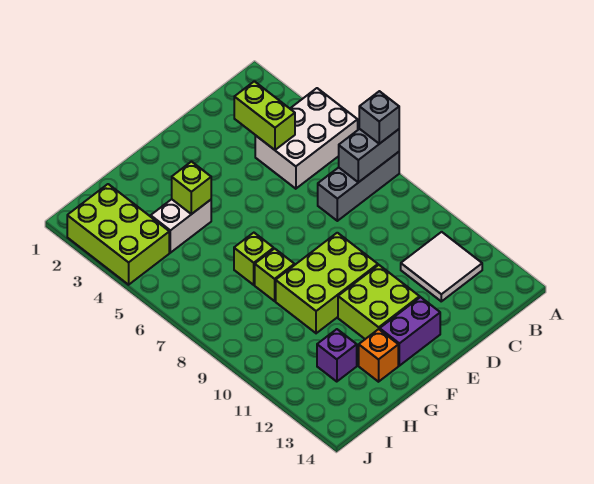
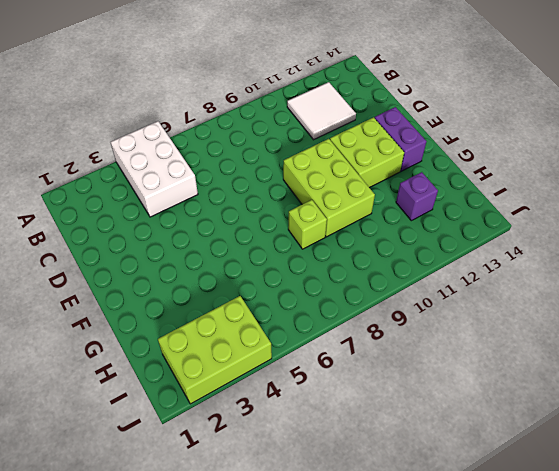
none -> grey 1x3 brick [318,152,399,221]
none -> white 1x2 brick [151,199,211,253]
none -> lime 1x1 brick [234,233,274,285]

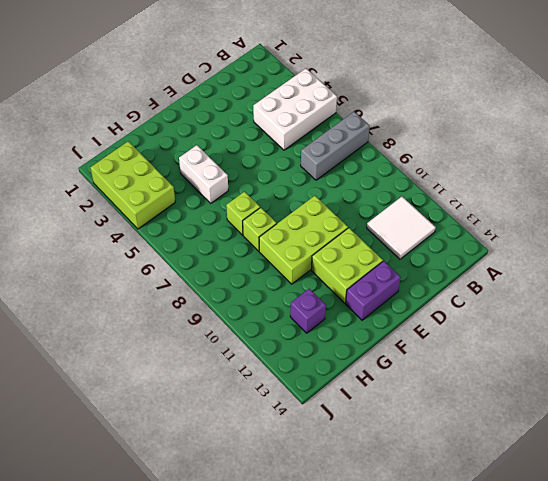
white 1x2 brick [179,145,228,203] -> white 1x2 brick turned to [151,199,211,253]
none -> orange 1x1 brick [359,329,398,382]
none -> grey 1x2 brick [339,129,399,182]
none -> lime 1x2 brick [234,81,295,150]

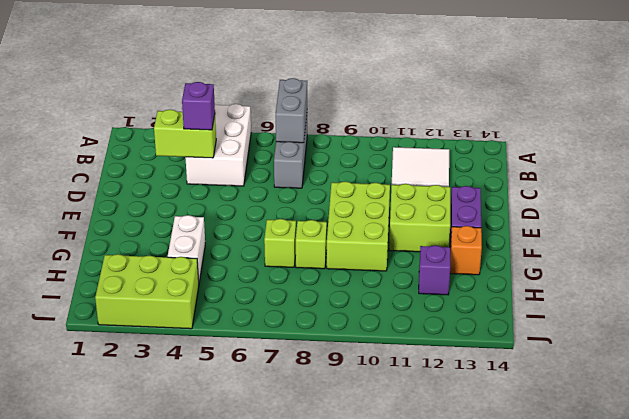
purple 1x1 brick [182,82,215,130] -> none
none -> lime 1x1 brick [172,162,211,214]
none -> grey 1x1 brick [359,91,399,144]

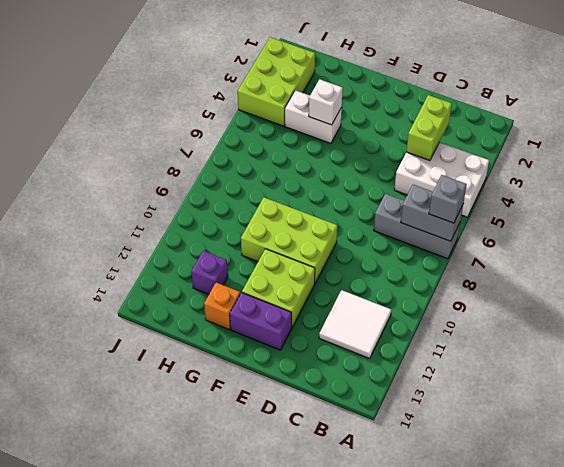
white 1x1 brick [309,79,343,125] -> lime 1x1 brick [172,162,211,214]
none -> lime 1x1 brick [234,233,274,285]
none -> lime 1x1 brick [255,249,294,301]

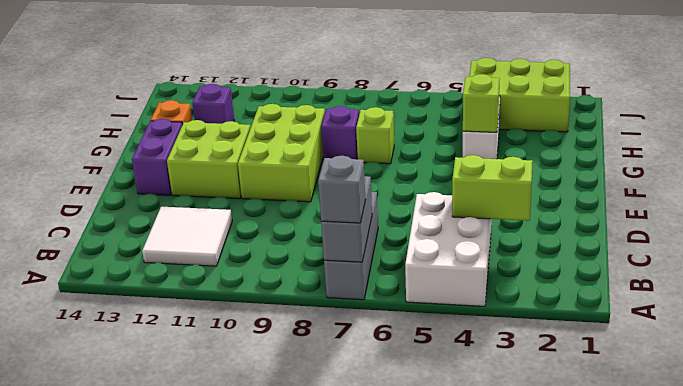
purple 1x1 brick [321,106,359,159] -> lime 1x1 brick [255,249,294,301]

